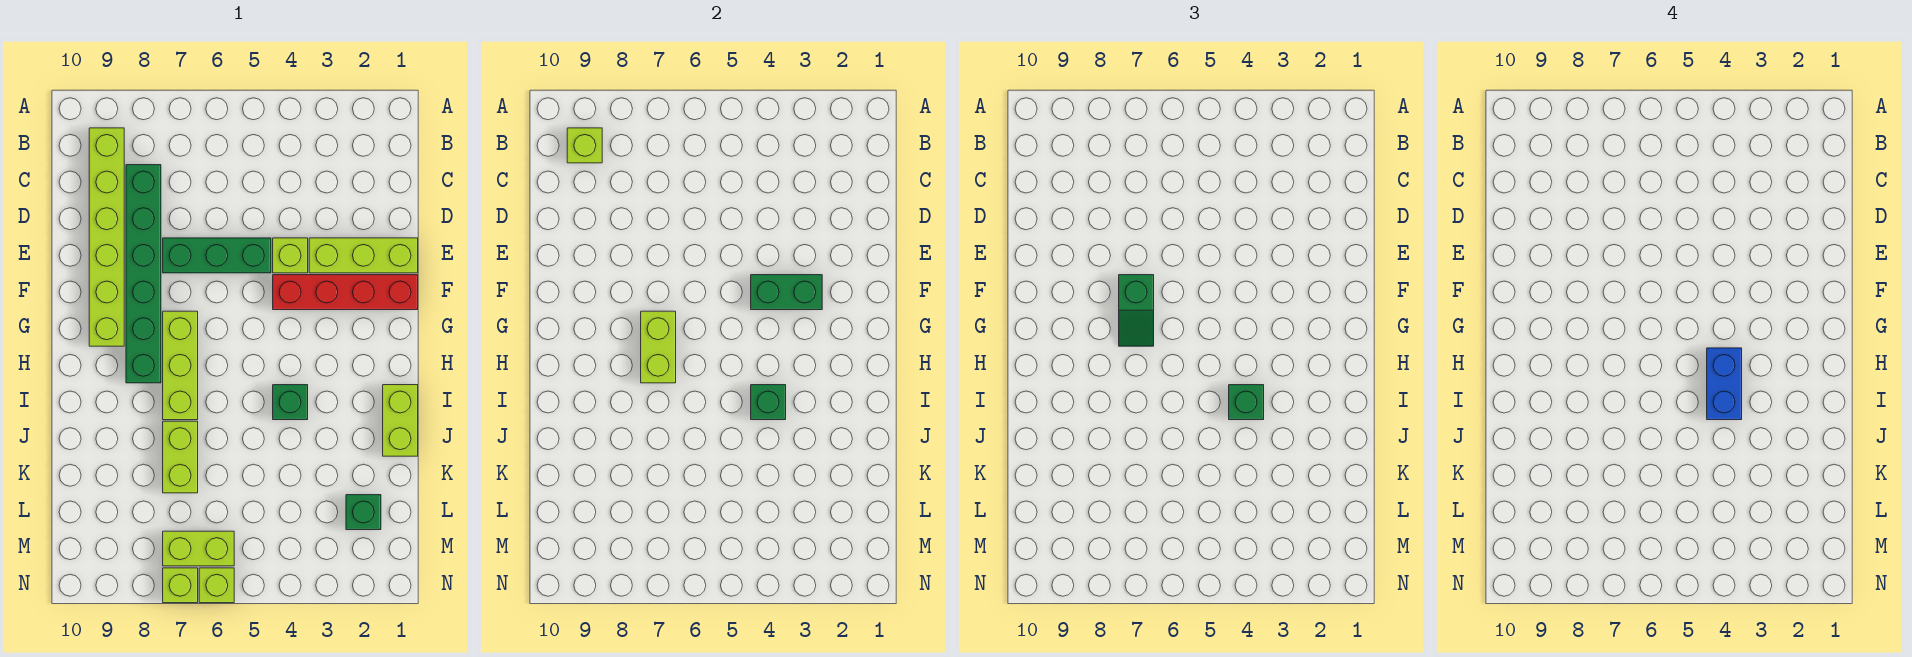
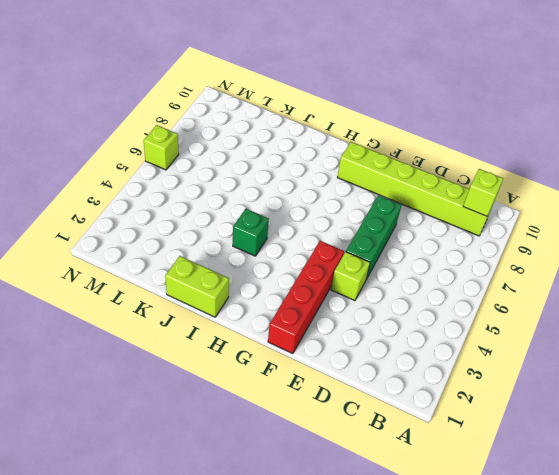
none -> green 1x6 brick [126,165,161,383]
none -> lime 1x3 brick [309,238,418,273]
none -> lime 1x3 brick [163,311,198,420]

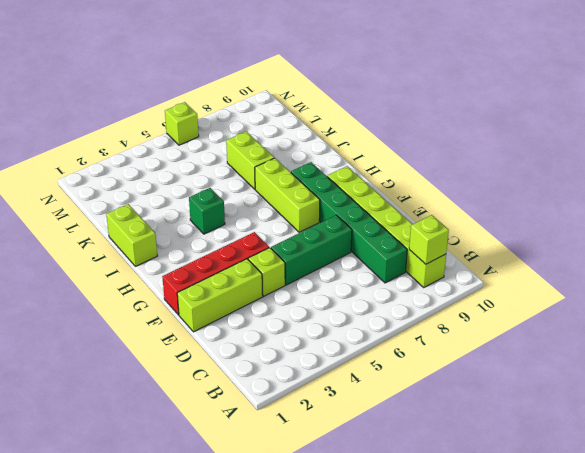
none -> green 1x1 brick [346,495,381,530]
none -> lime 1x2 brick [163,531,234,566]
none -> lime 1x1 brick [163,568,198,603]

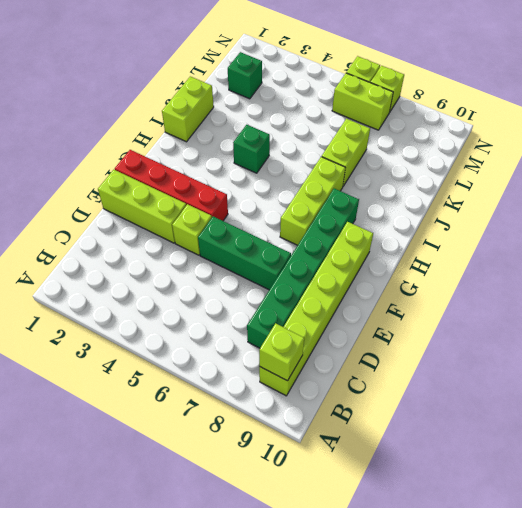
none -> green 1x2 brick [751,275,822,310]
none -> lime 1x2 brick [641,311,676,383]
none -> green 1x1 brick [751,385,786,420]

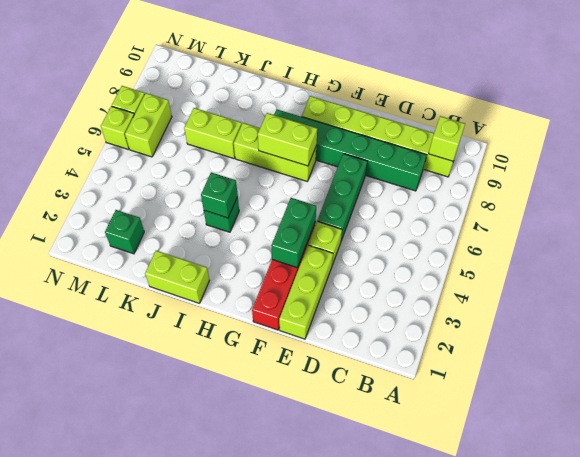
none -> green 1x2 slope [1119,275,1154,346]
none -> green 1x1 brick [1229,385,1264,420]
none -> blue 1x2 brick [1707,348,1742,420]

